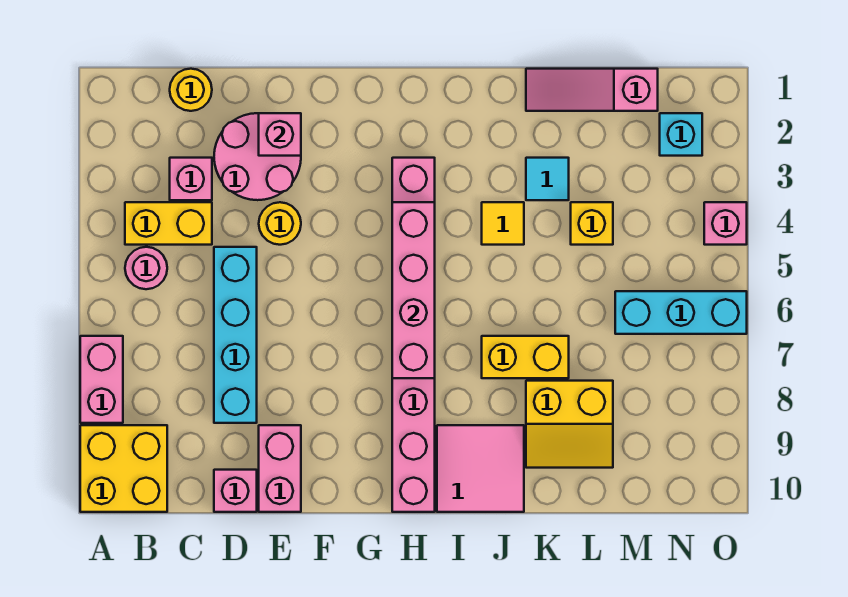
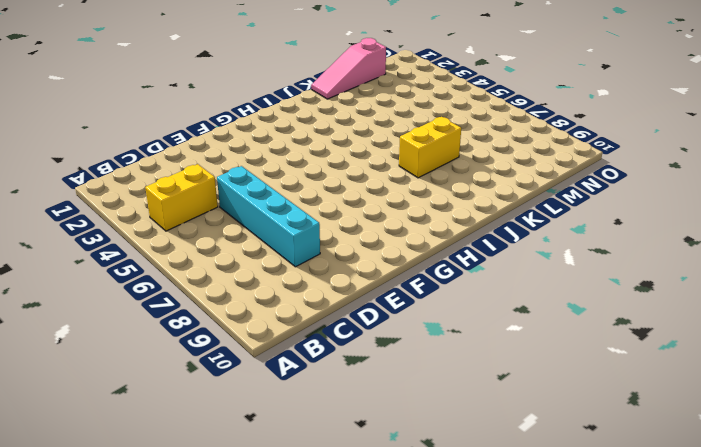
none -> pink 1x2 brick [80,336,123,423]
none -> yellow 2x2 brick [80,425,167,512]
none -> pink 1x1 round brick [125,247,167,289]

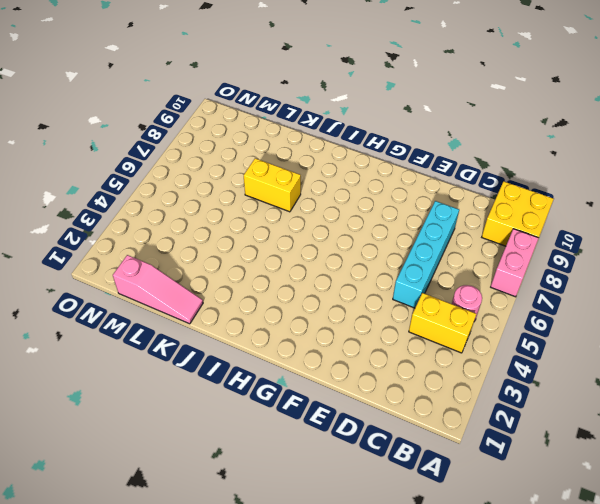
none -> yellow 1x1 round brick [170,69,212,111]
none -> pink 1x1 brick [170,158,212,200]
none -> pink 2x2 round brick [214,113,301,200]

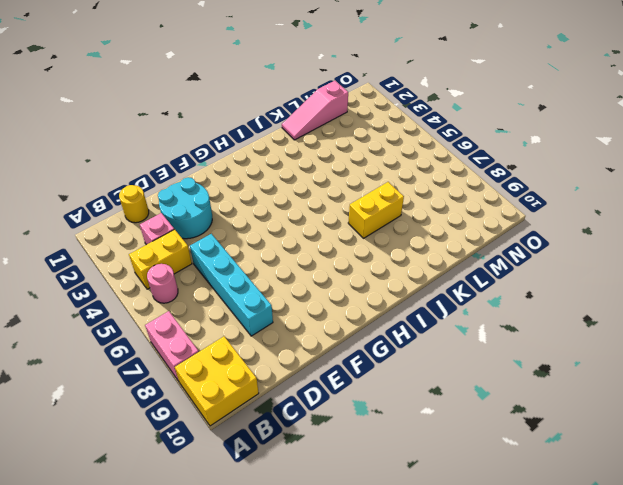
cyan 2x2 round brick [158,177,212,239] -> pink 2x2 round brick [214,113,301,200]
none -> pink 1x1 brick [214,470,257,512]
none -> yellow 1x1 round brick [259,202,301,245]
none -> pink 1x2 brick [259,425,301,512]

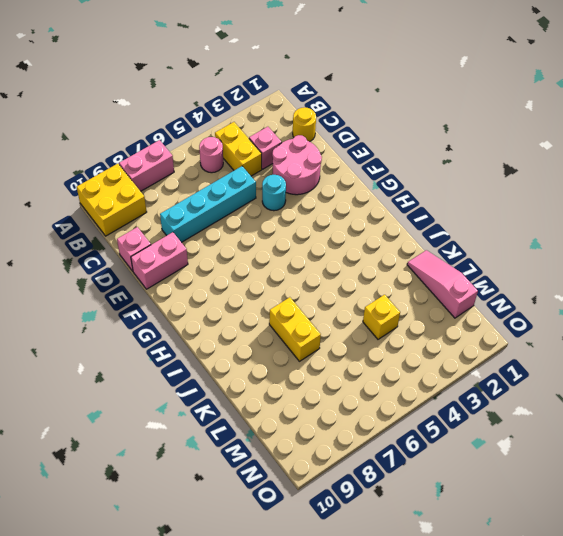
cyan 1x1 round brick [262,175,286,211] -> yellow 1x1 round brick [259,202,301,245]
none -> pink 1x8 brick [392,158,435,512]
none -> pink 2x2 tile [437,425,524,512]
none -> yellow 1x1 tile [482,202,524,245]

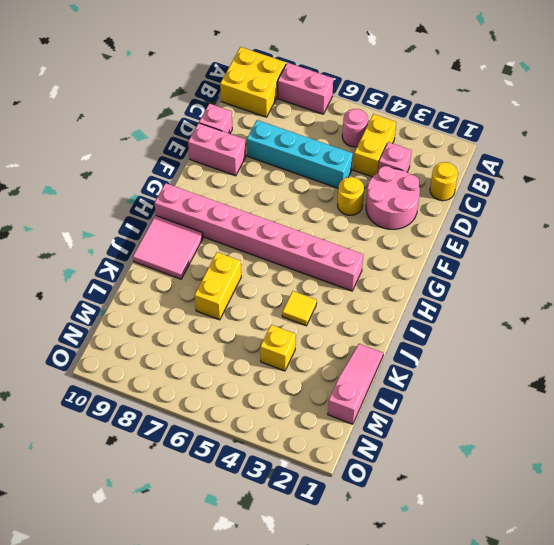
none -> cyan 1x1 tile [526,158,569,200]
none -> yellow 2x2 slope [526,381,613,468]
none -> cyan 1x3 brick [615,291,747,334]

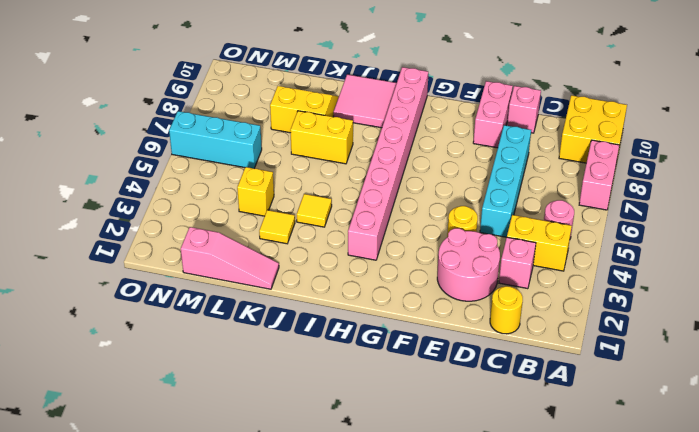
yellow 1x1 tile [259,210,295,244] -> cyan 1x1 tile [526,158,569,200]
none -> cyan 1x1 brick [660,113,702,156]
none -> pink 1x1 brick [704,202,747,245]
none -> pink 1x1 brick [259,113,301,156]

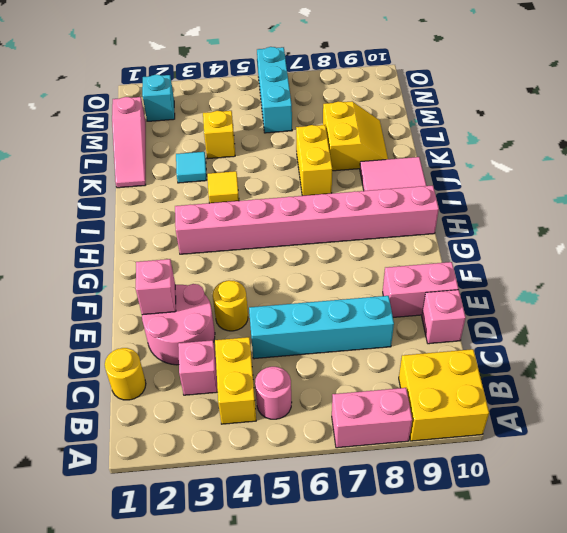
none -> pink 1x1 brick [704,202,747,245]
none -> pink 1x4 brick [392,202,435,378]

